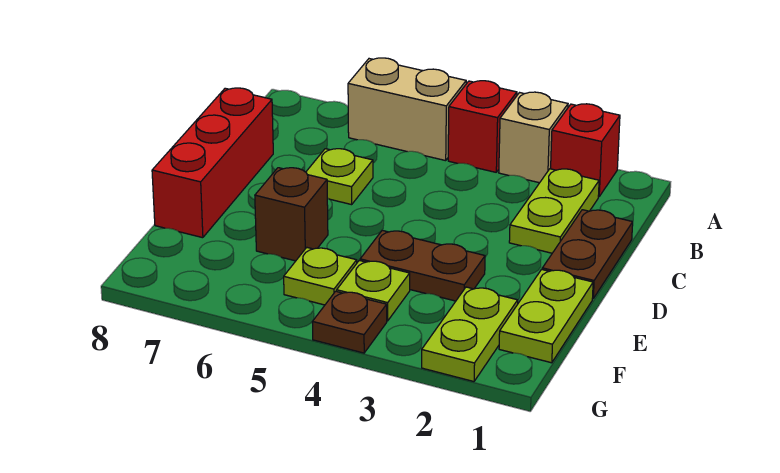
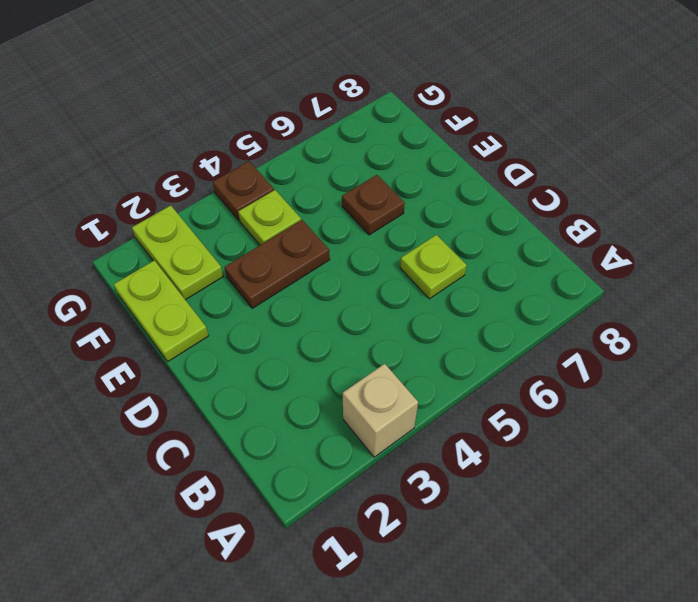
brown 1x1 plate [342,175,405,235] -> brown 1x1 brick [255,168,328,261]
none -> red 1x1 brick [551,104,620,197]
none -> red 1x1 brick [448,81,517,172]
none -> tan 1x2 brick [348,58,466,161]

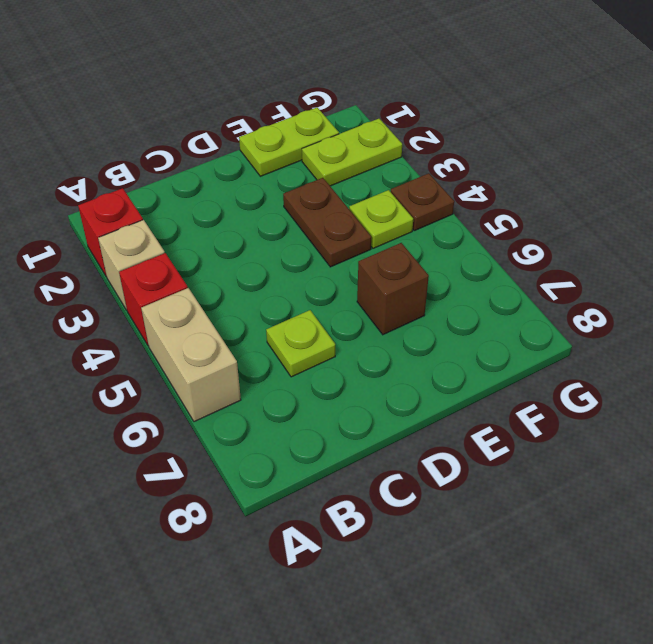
none -> lime 1x2 plate [509,169,599,253]
none -> brown 1x2 plate [542,210,633,299]
none -> red 1x3 brick [152,88,273,238]

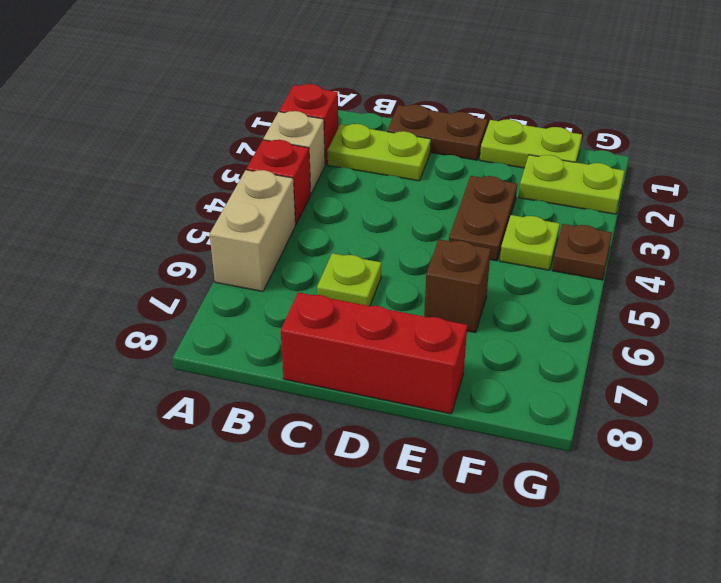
none -> lime 1x1 plate [284,248,357,305]

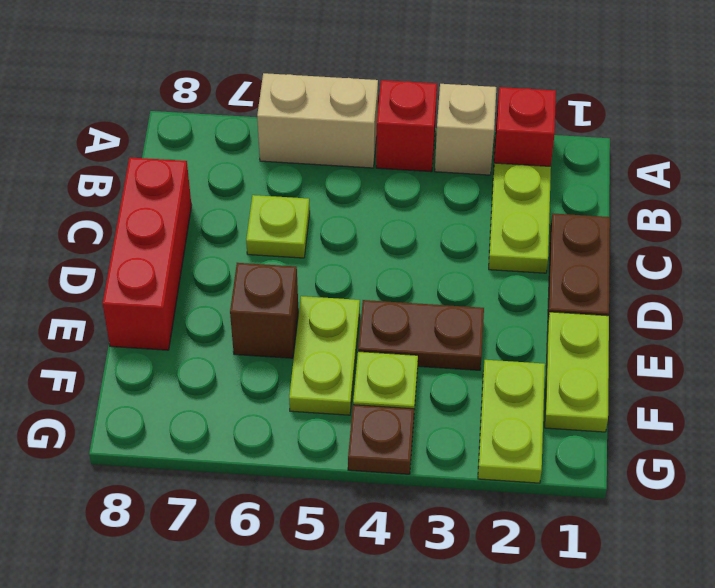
lime 1x2 plate [289,296,360,415] -> lime 1x1 plate [284,248,357,305]

